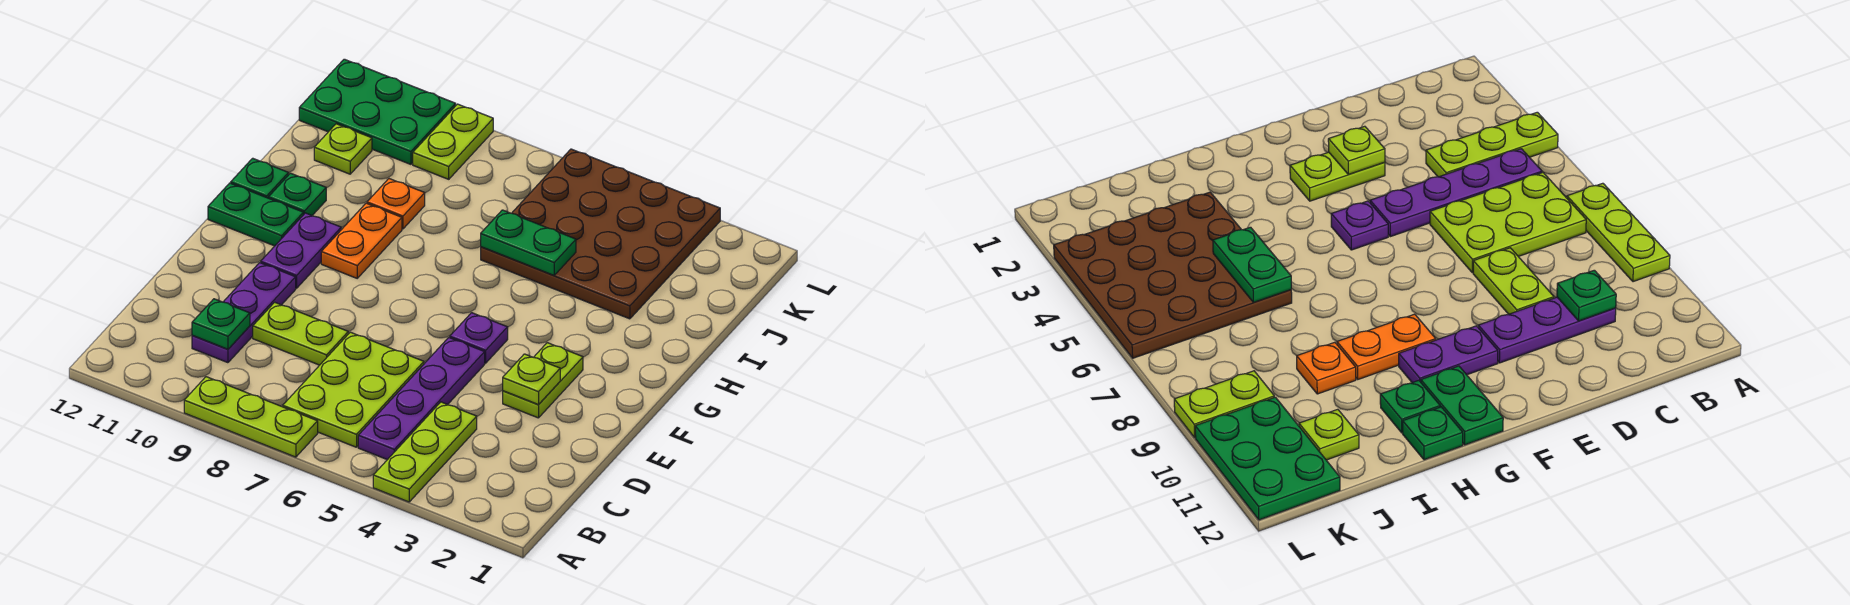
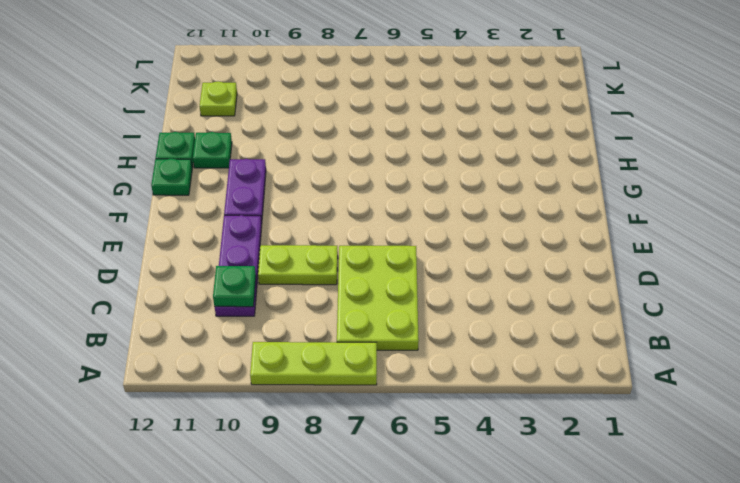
green 1x1 plate [151,159,192,195] -> green 1x2 plate [208,183,303,246]
none -> lime 1x3 plate [373,402,477,502]
none -> purple 1x4 plate [358,338,485,460]
none -> lime 1x2 plate [503,343,583,418]

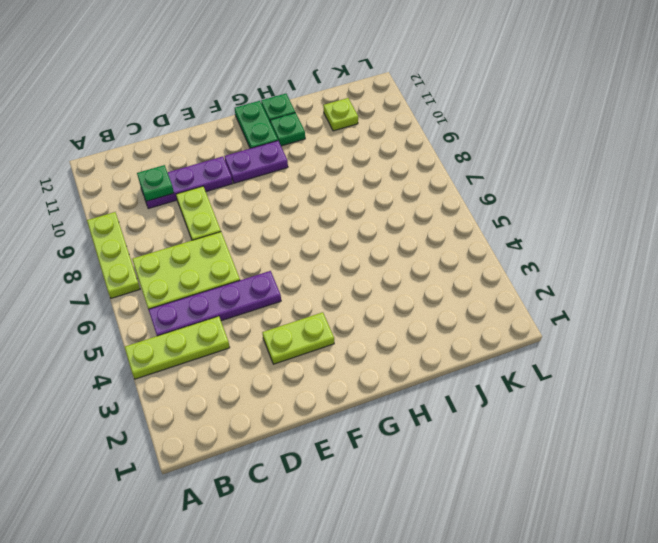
none -> purple 1x1 plate [450,313,508,363]
none -> orange 1x2 plate [321,203,402,278]
none -> brown 4x4 plate [481,149,720,319]

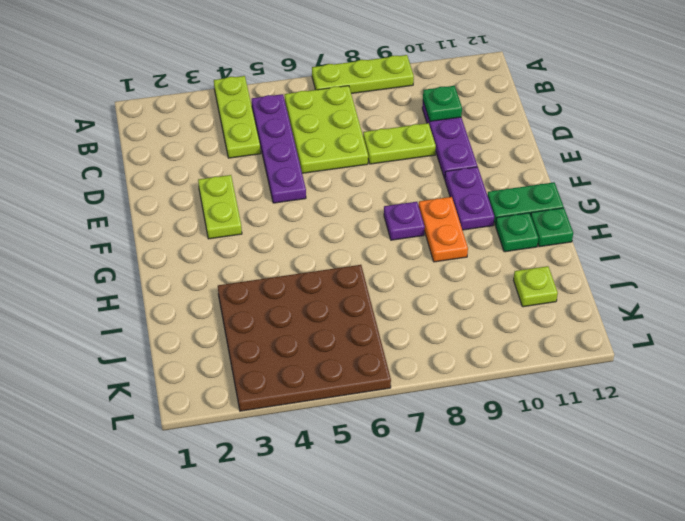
purple 1x1 plate [384,202,425,240] -> purple 1x1 plate moved to [450,313,508,363]
none -> orange 1x1 plate [367,179,425,229]
none -> lime 1x2 plate [413,104,493,179]
none -> green 2x3 plate [299,59,456,164]

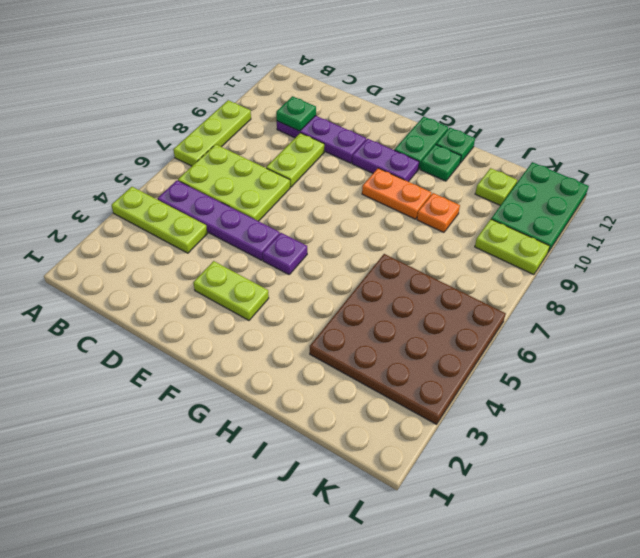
none -> lime 1x1 plate [503,354,560,405]
none -> green 1x2 plate [481,210,576,275]

